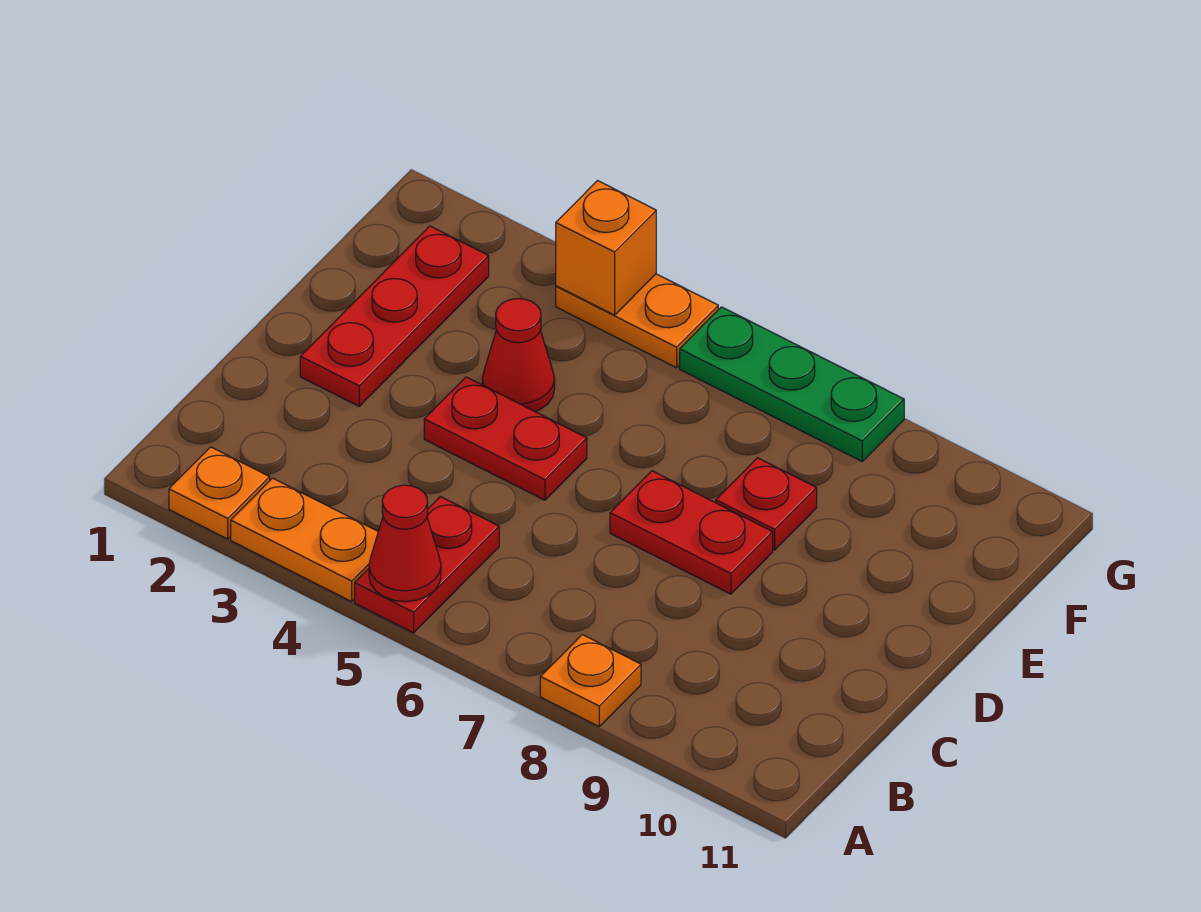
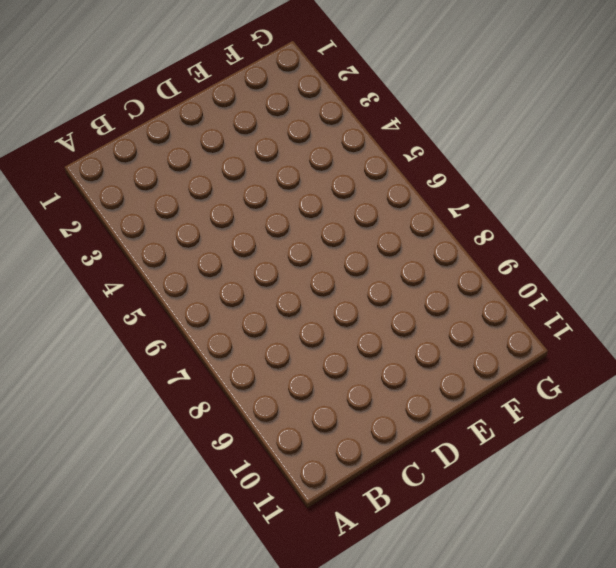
none -> orange 1x1 plate [169,447,270,539]
none -> orange 1x2 plate [231,478,378,602]
none -> red 1x2 plate [355,497,499,633]

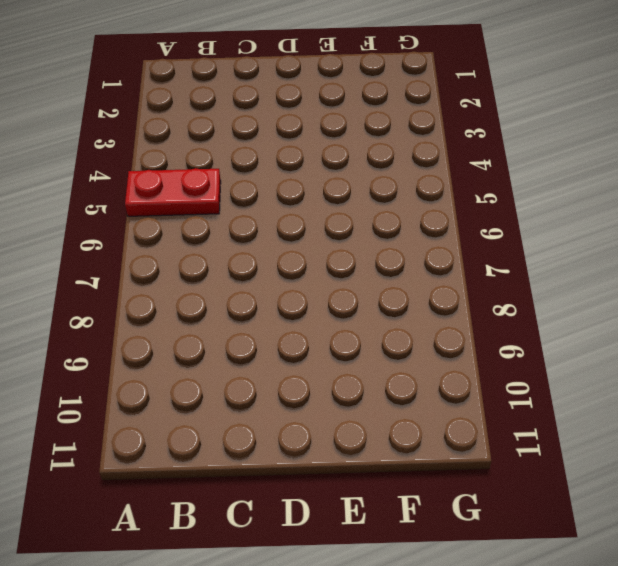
none -> orange 1x1 plate [169,447,270,539]
none -> orange 1x2 plate [231,478,378,602]
none -> orange 1x1 plate [540,635,641,726]

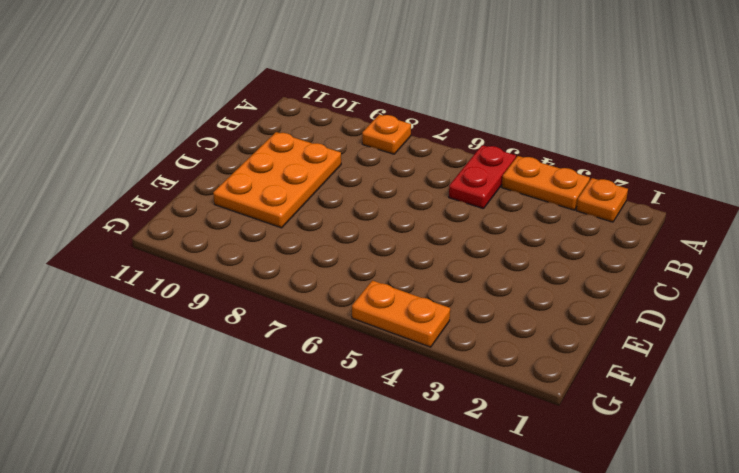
orange 2x3 plate [213,132,341,228] -> none
none -> red 1x3 plate [300,226,489,406]
none -> red 1x2 plate [424,377,587,500]
none -> red 1x2 plate [610,471,773,594]

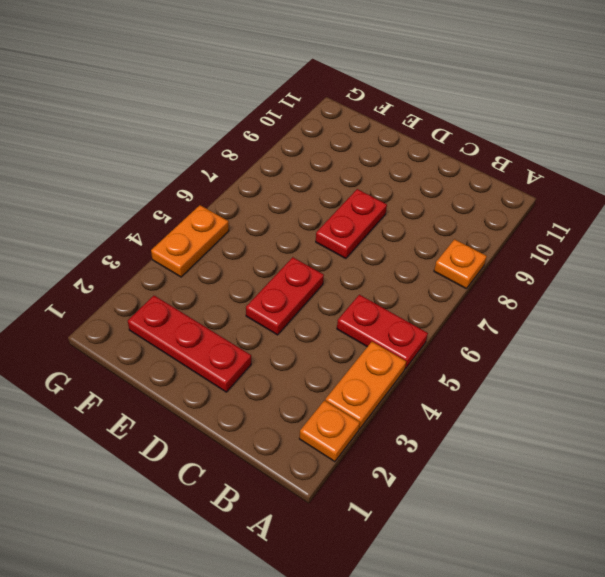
none -> red 1x1 cone [482,299,555,411]
none -> red 1x1 plate [716,458,817,550]
none -> green 1x3 plate [680,307,904,461]

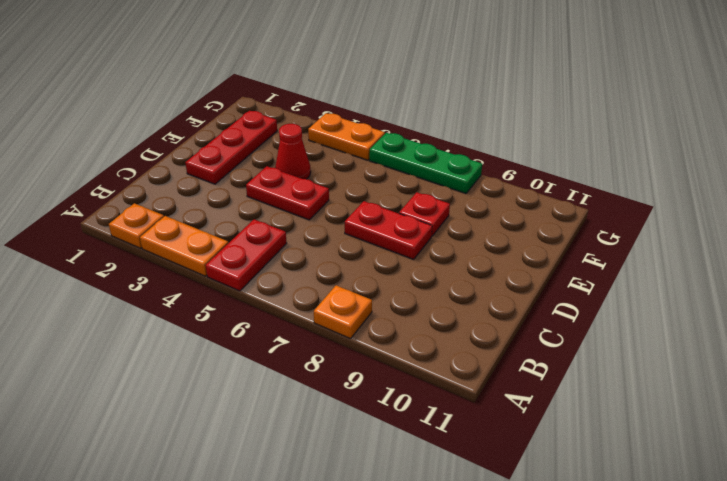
none -> red 1x1 cone [369,485,441,602]
none -> orange 1x1 brick [556,181,656,315]

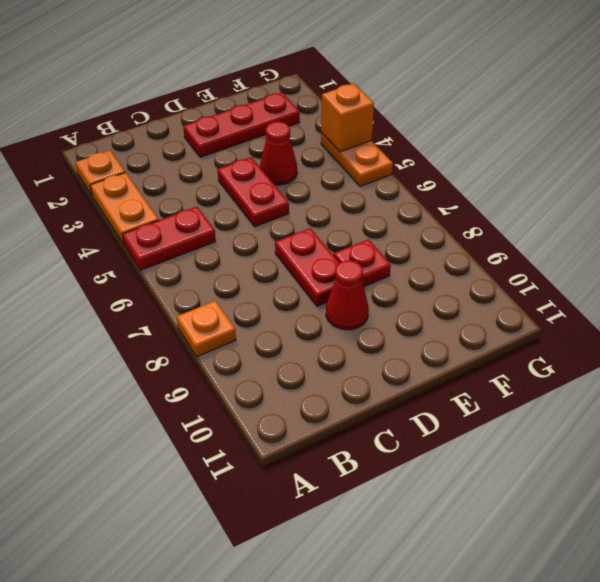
red 1x1 cone [326,260,369,330] -> red 1x1 cone moved to [369,485,441,602]
none -> green 1x3 plate [680,307,904,461]

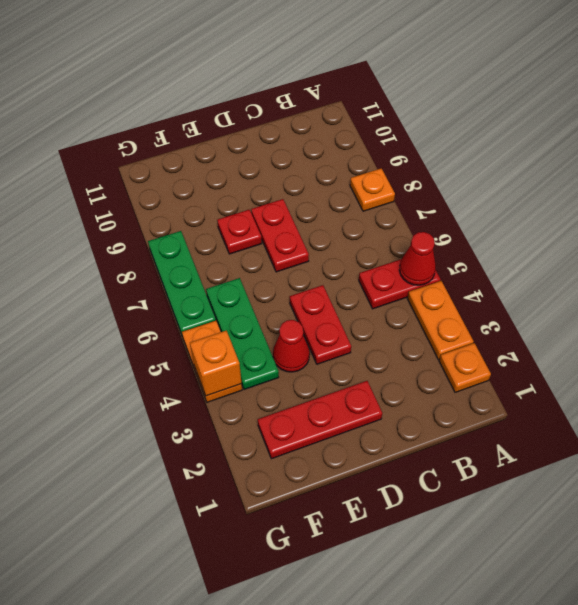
green 1x3 plate [206,278,279,390] -> none

